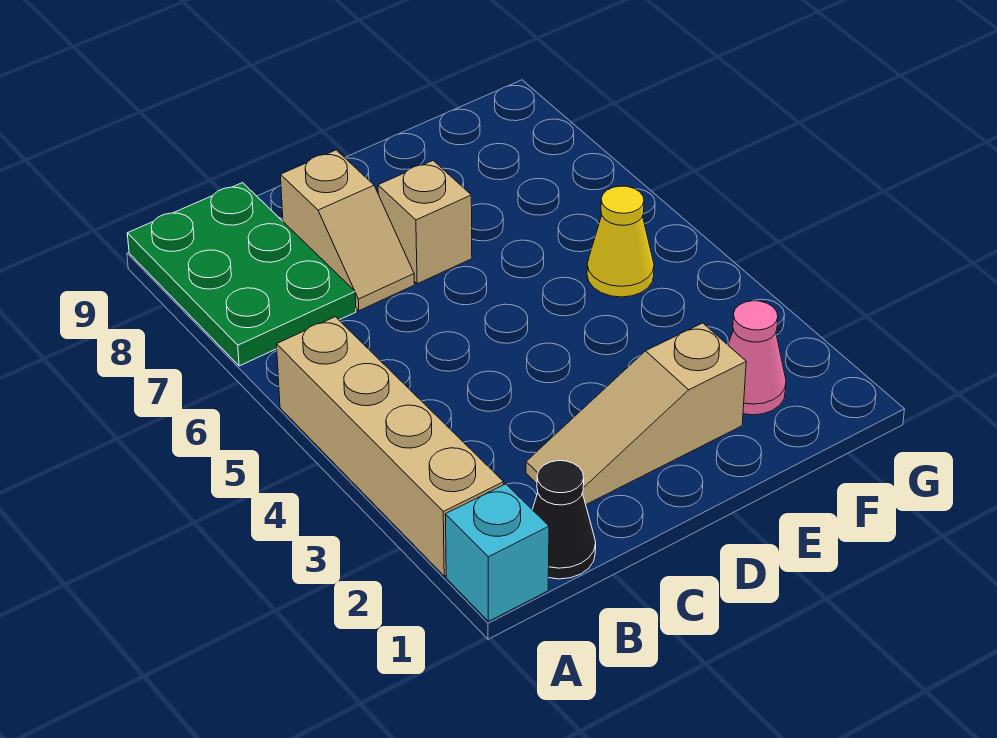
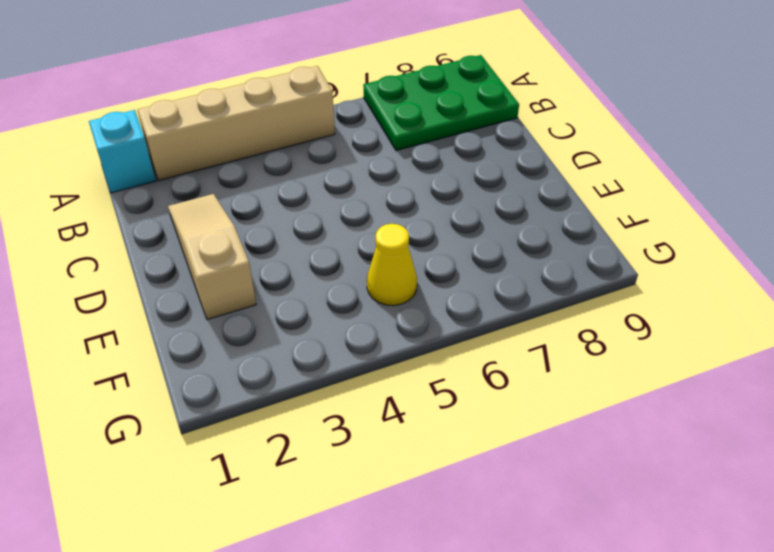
none -> black 1x1 cone [532,461,596,579]
none -> tan 1x2 slope [281,150,414,311]

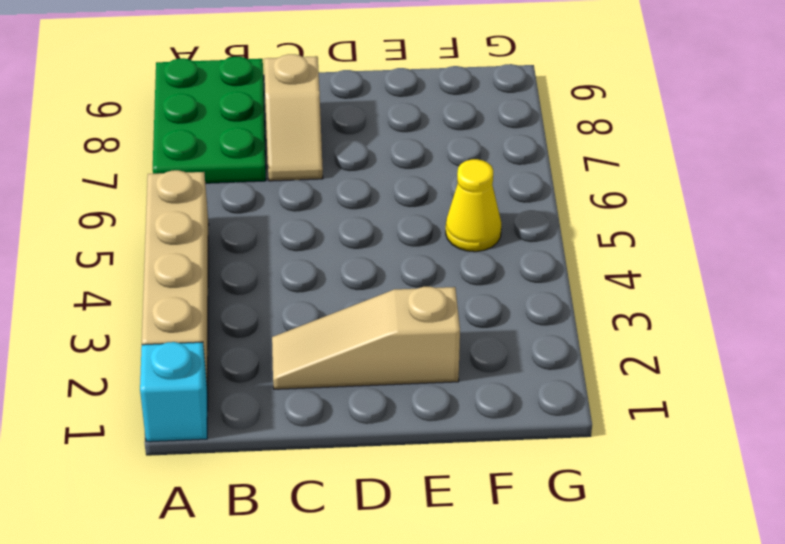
none -> black 1x1 cone [532,461,596,579]
none -> tan 1x1 brick [378,161,472,284]

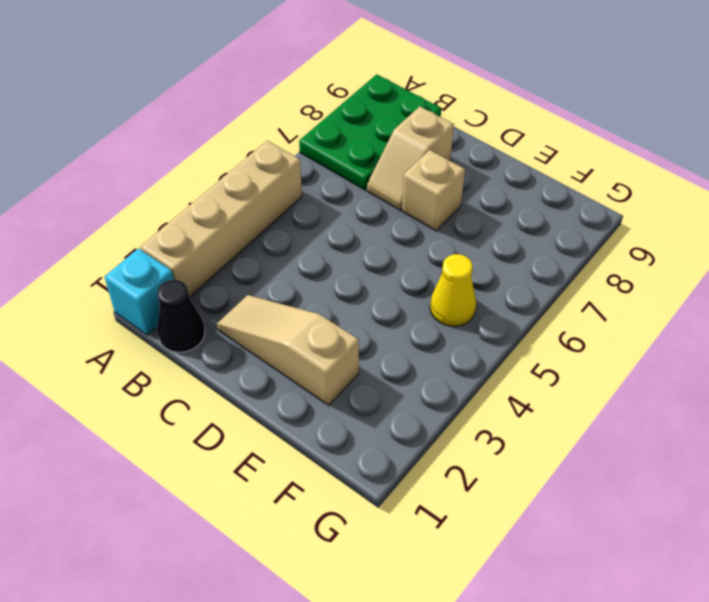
none -> pink 1x1 cone [728,301,786,415]

